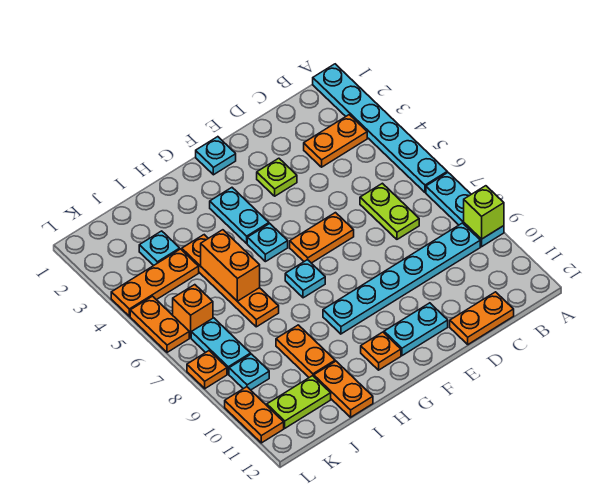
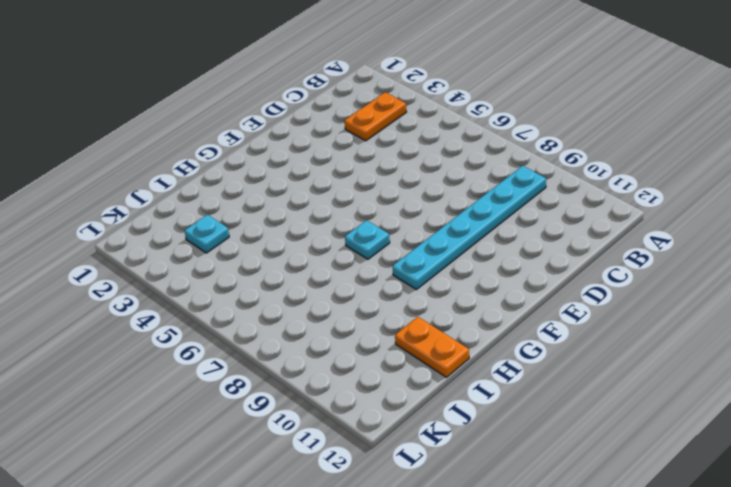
none -> cyan 1x6 plate [313,64,447,192]
none -> cyan 1x3 plate [426,173,504,247]
none -> lime 1x2 plate [360,183,419,239]

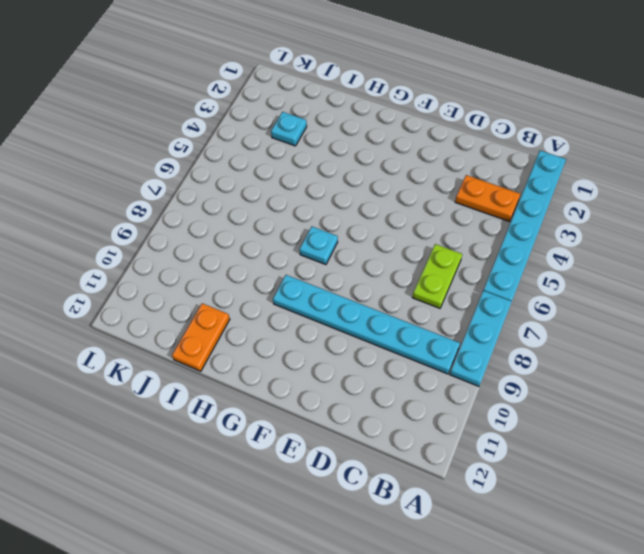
none -> orange 1x2 plate [450,292,514,344]
none -> lime 1x1 plate [257,158,297,196]
none -> orange 1x2 plate [290,213,354,263]

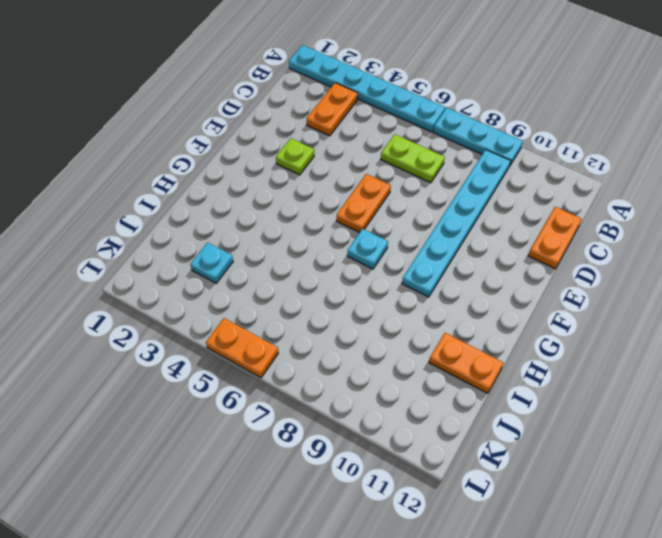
none -> cyan 1x2 plate [384,303,448,356]
none -> cyan 1x1 plate [196,137,236,175]
none -> cyan 1x2 plate [210,188,269,243]

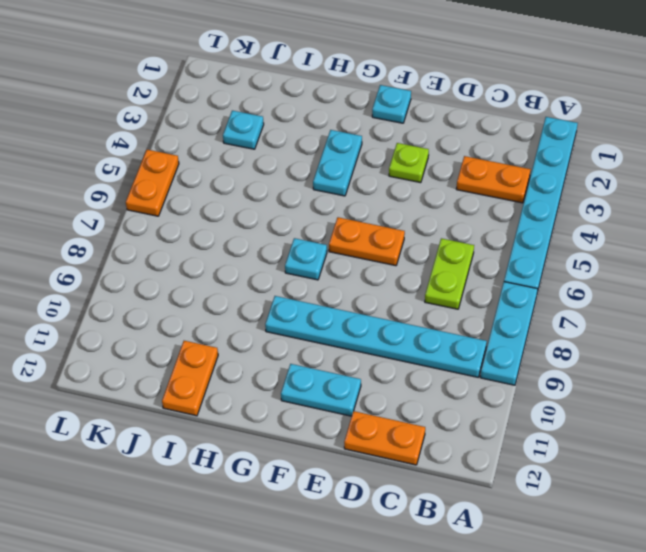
none -> cyan 1x1 plate [247,224,288,262]
none -> orange 1x1 plate [361,332,401,370]
none -> orange 1x4 plate [182,235,279,327]

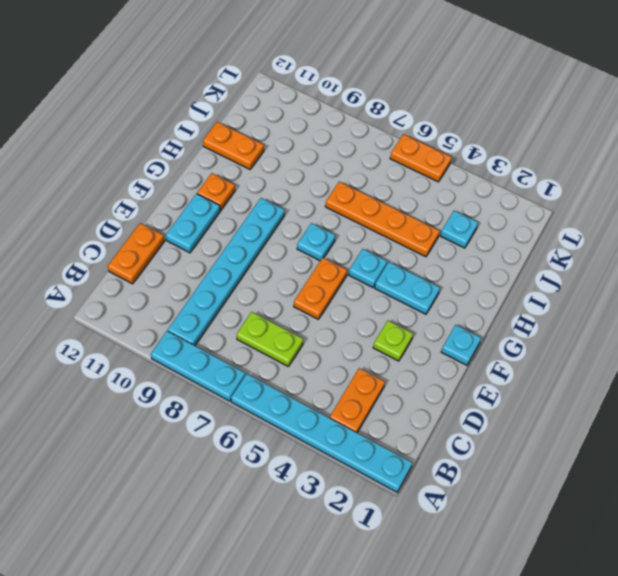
none -> orange 1x2 plate [276,325,335,377]
none -> orange 1x3 plate [111,249,199,316]
none -> lime 1x2 plate [267,376,331,428]

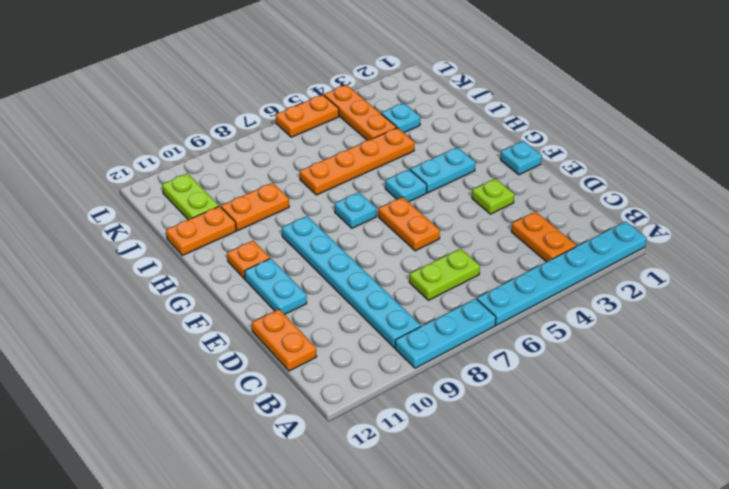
none -> orange 1x1 brick [173,285,213,338]
none -> cyan 1x2 plate [191,318,251,374]
none -> cyan 1x1 plate [229,354,269,390]

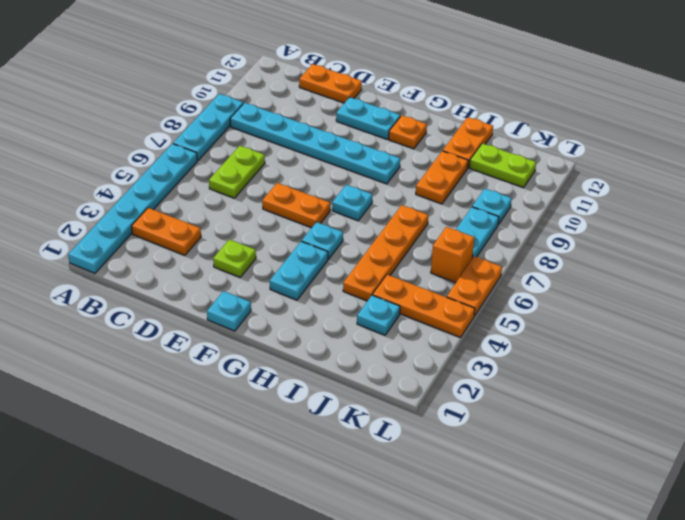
none -> orange 1x1 plate [187,351,227,389]
none -> orange 1x2 plate [225,387,284,443]
none -> lime 1x1 brick [464,186,504,239]

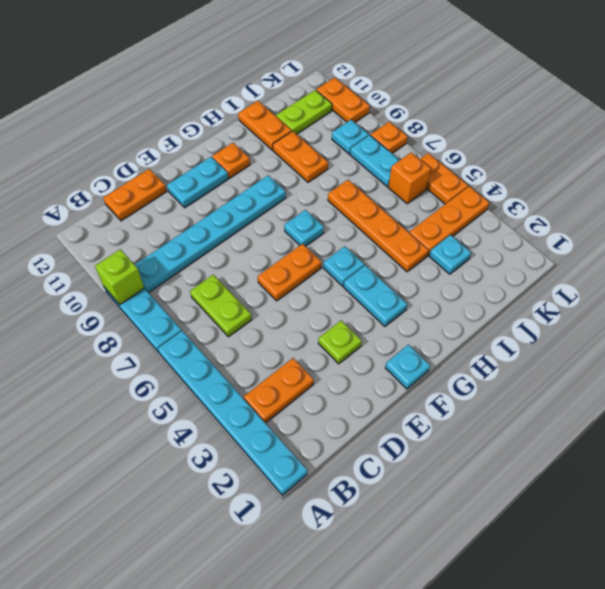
none -> orange 1x2 brick [201,230,260,301]

